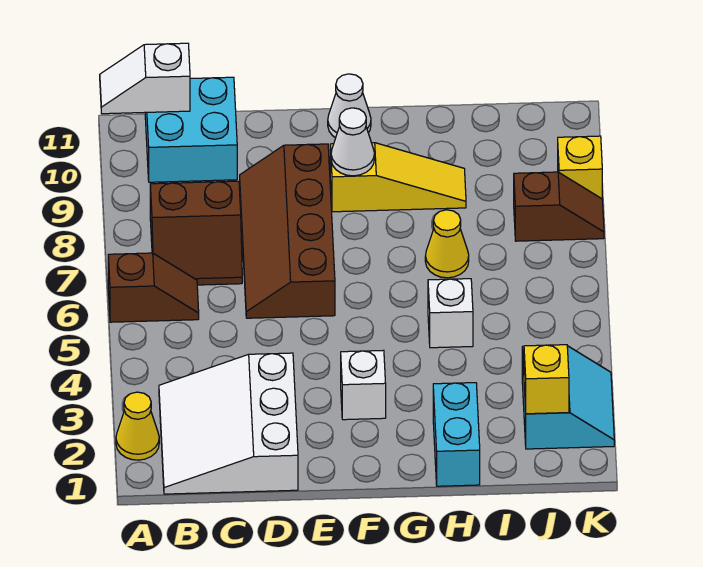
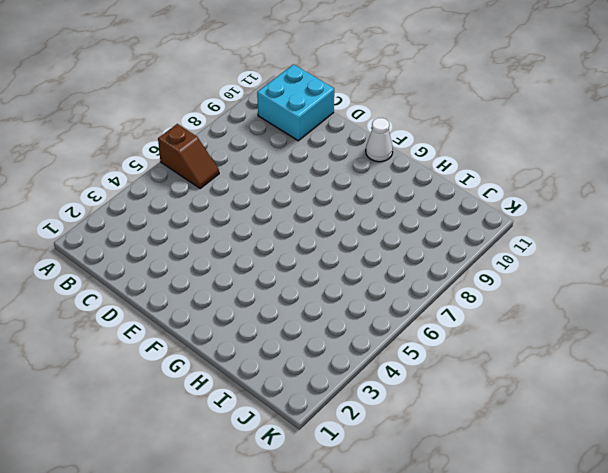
none -> yellow 1x1 cone [116,392,159,460]
none -> white 3x3 slope [159,353,298,494]
none -> brown 2x2 slope [150,181,242,285]

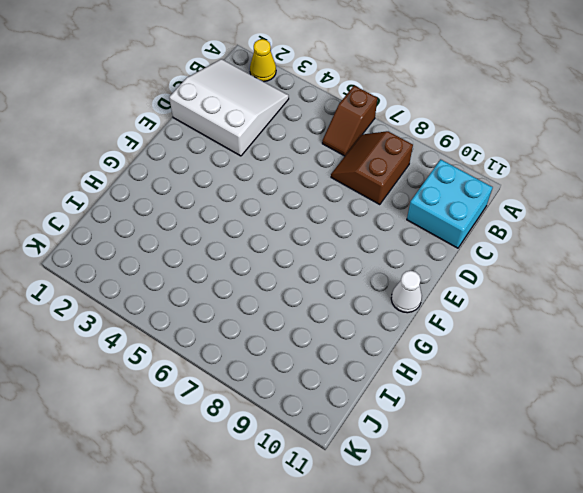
none -> brown 2x4 slope [240,144,335,318]
none -> white 1x1 brick [341,350,386,420]
none -> yellow 1x3 slope [330,143,466,212]

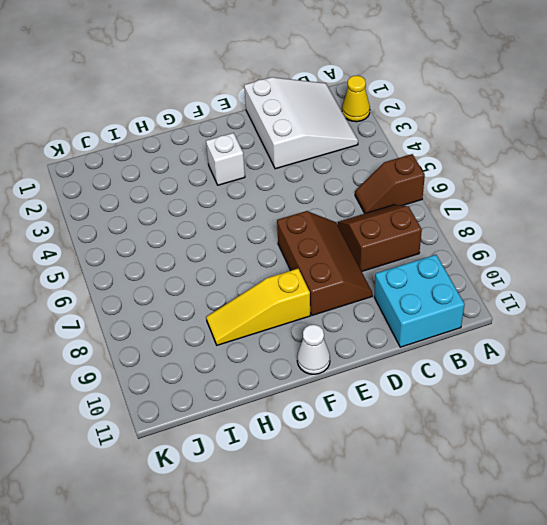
brown 2x3 slope [277,211,372,315] -> brown 2x4 slope [240,144,335,318]
none -> cyan 1x2 brick [433,383,480,486]
none -> white 1x1 brick [428,279,473,348]
none -> yellow 1x1 cone [425,210,469,278]

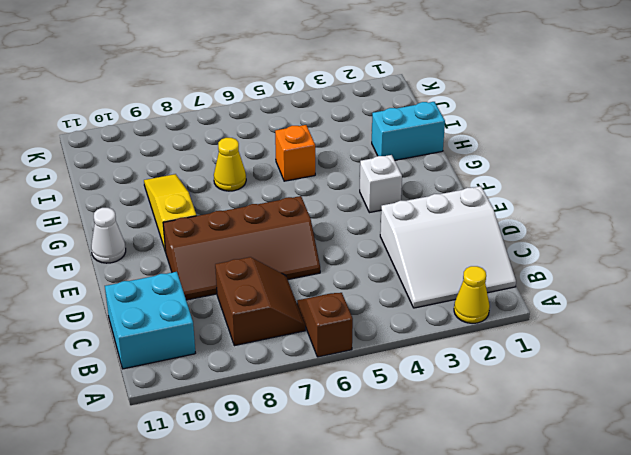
orange 1x1 brick [275,125,315,181] -> white 1x1 brick [428,279,473,348]
none -> cyan 2x2 slope [522,346,614,449]
none -> brown 1x2 slope [514,172,604,241]
none -> yellow 1x1 brick [558,136,602,199]

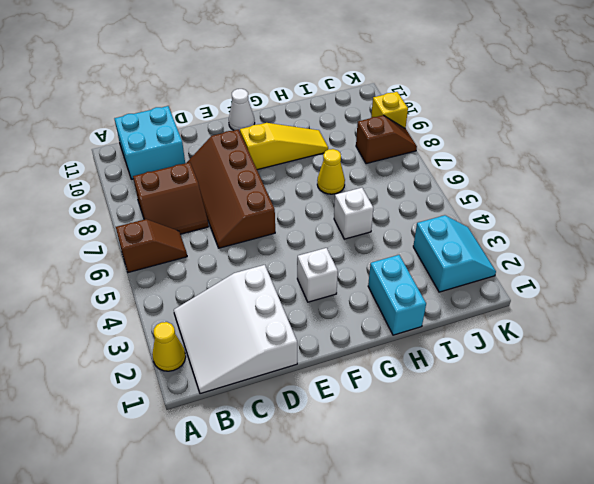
none -> white 1x2 slope [100,43,190,114]
none -> white 1x1 cone [331,108,374,176]
none -> yellow 1x1 brick [524,345,569,414]

